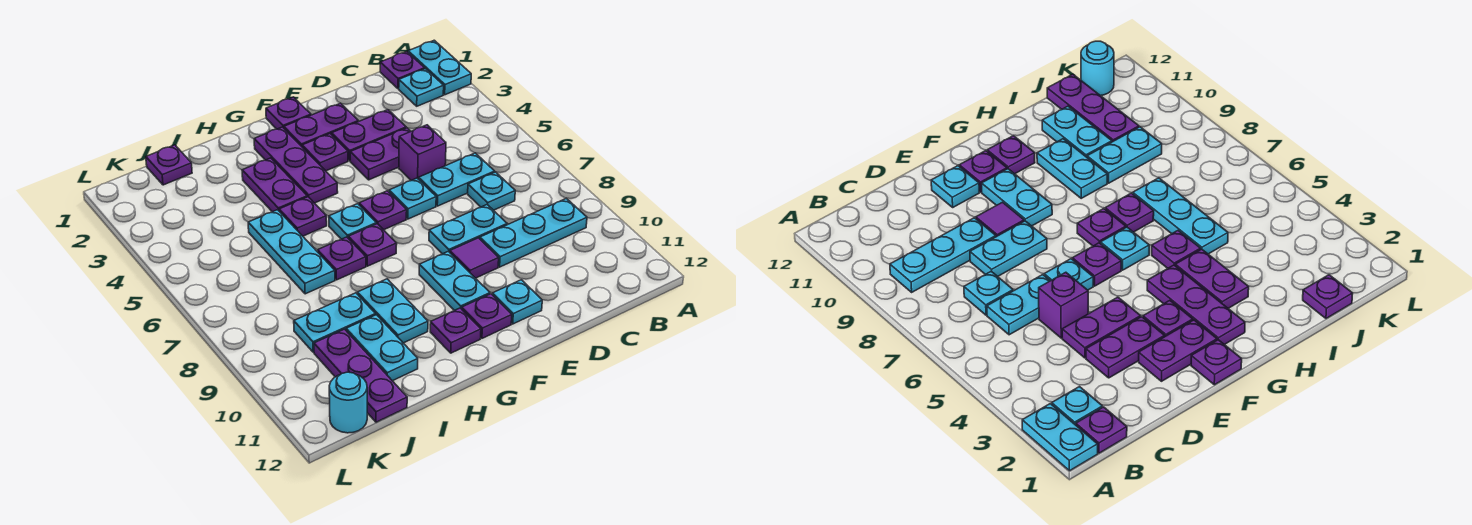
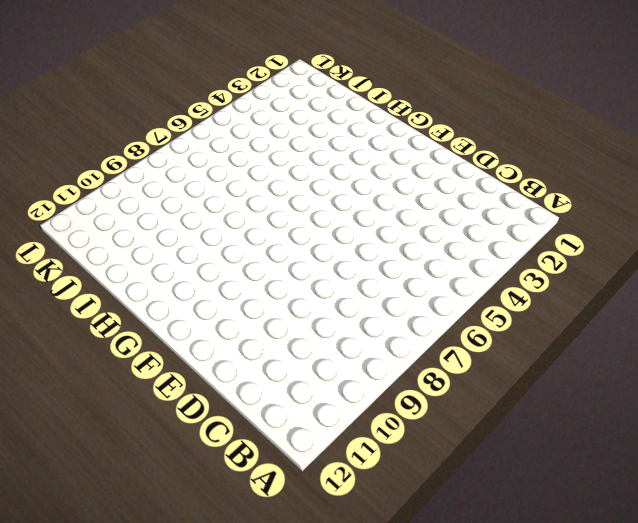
none -> cyan 1x2 plate [408,40,471,95]
none -> purple 1x1 plate [380,51,425,89]
none -> cyan 1x1 plate [399,69,444,106]
none -> cyan 1x3 plate [480,198,587,267]

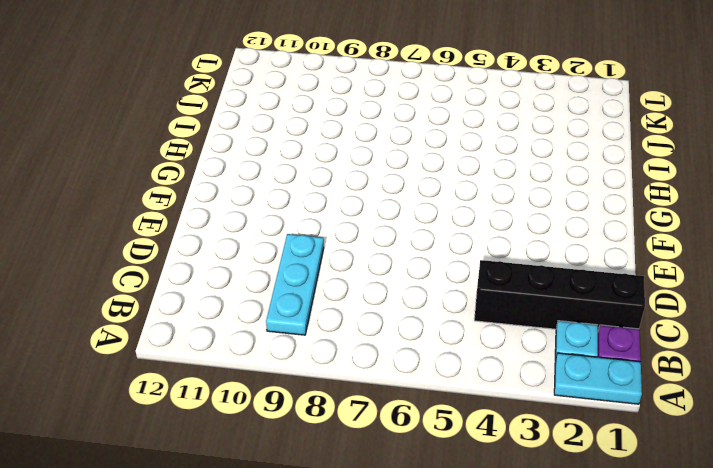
black 1x4 brick [474,260,645,330] -> none
none -> cyan 1x2 plate [419,153,495,206]
none -> cyan 1x1 plate [468,172,515,210]
none -> purple 1x2 plate [332,110,406,161]
none -> purple 1x2 plate [350,128,411,180]

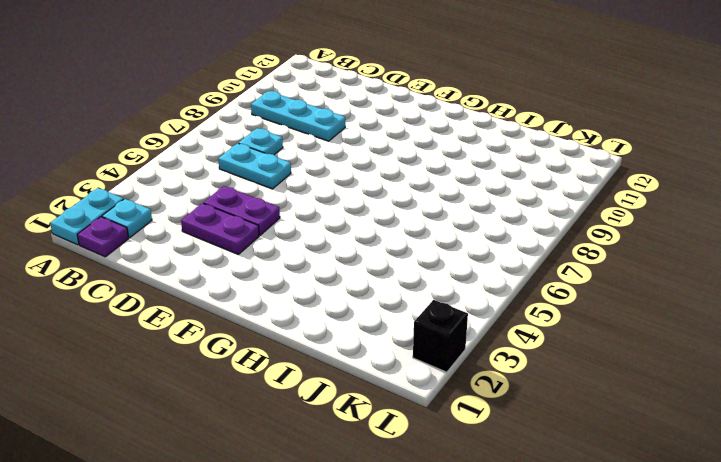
black 1x1 brick [413,300,468,372] -> none
none -> purple 1x1 brick [399,125,446,181]
none -> cyan 1x2 plate [429,205,507,254]
none -> purple 1x2 plate [284,103,358,146]
none -> cyan 1x1 plate [389,178,436,219]

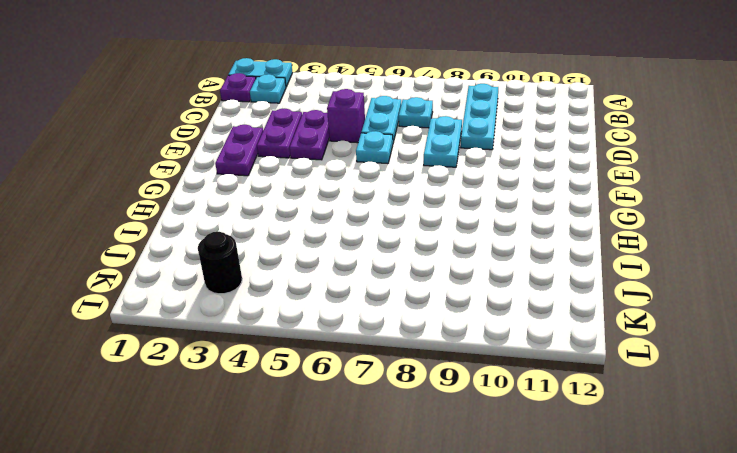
black 1x1 round brick [198,232,242,294] -> none
none -> purple 1x1 tile [450,238,499,278]
none -> cyan 1x1 plate [492,280,542,324]
none -> purple 1x1 plate [266,97,311,129]
none -> purple 1x1 plate [302,134,348,171]

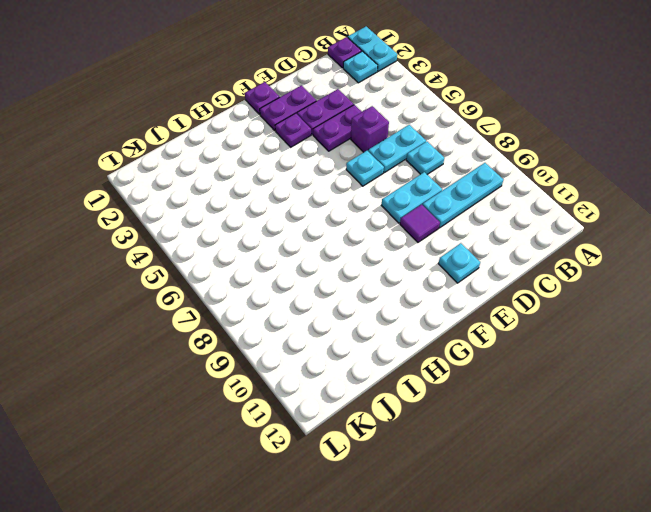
none -> purple 1x1 plate [359,191,407,230]
none -> cyan 1x2 plate [419,251,490,311]
none -> purple 1x1 plate [462,294,512,338]
none -> purple 1x3 plate [254,127,338,203]

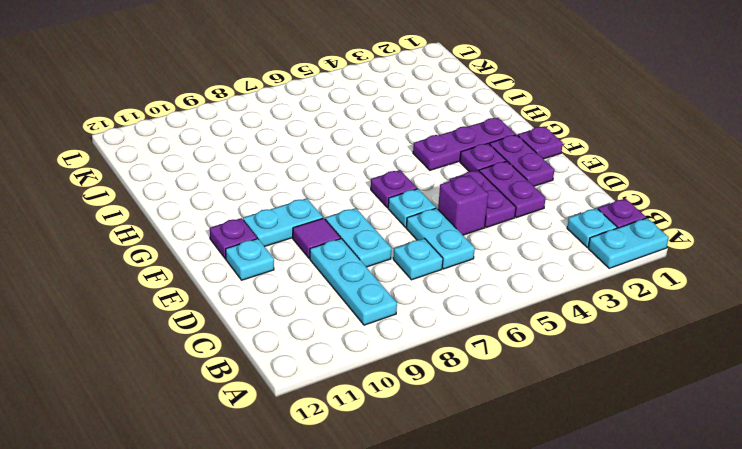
none -> cyan 1x1 plate [329,204,376,239]
none -> purple 1x1 plate [348,224,397,266]
none -> purple 1x1 plate [430,308,481,353]
none -> purple 1x2 plate [242,158,307,212]

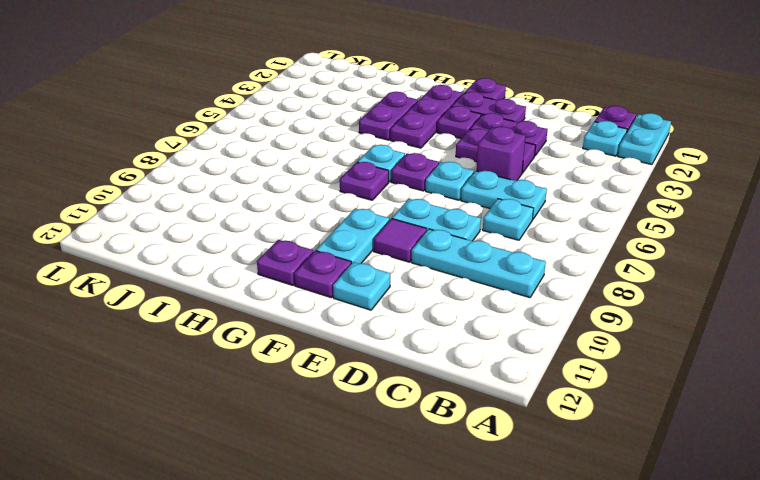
none -> purple 1x1 plate [279,197,327,236]
none -> purple 1x1 plate [318,237,366,280]
none -> cyan 1x2 plate [357,279,428,343]
none -> cyan 1x3 plate [248,210,335,294]

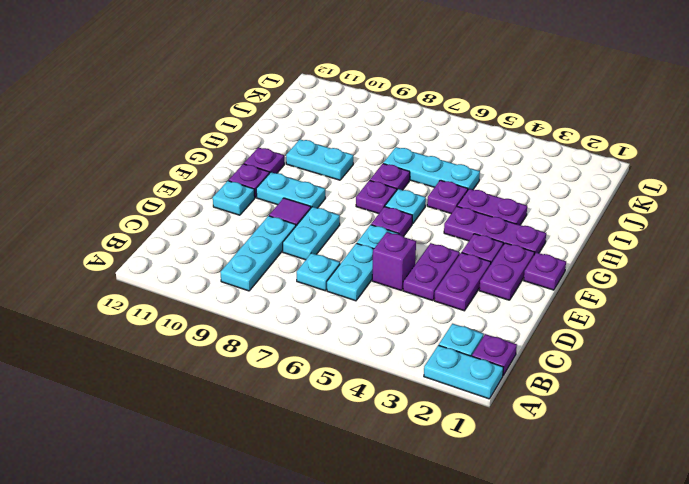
none -> cyan 1x2 plate [294,293,375,352]
none -> cyan 1x2 plate [346,315,418,381]
none -> purple 1x1 plate [146,145,192,185]
none -> purple 1x3 plate [314,329,407,422]

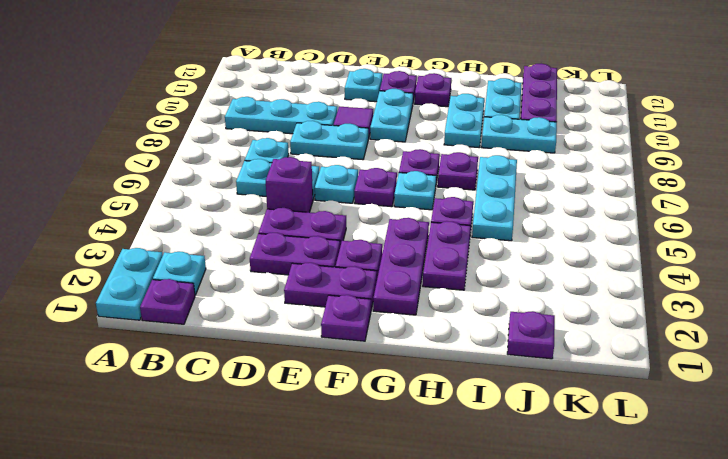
none -> cyan 1x1 round brick [329,372,367,433]

